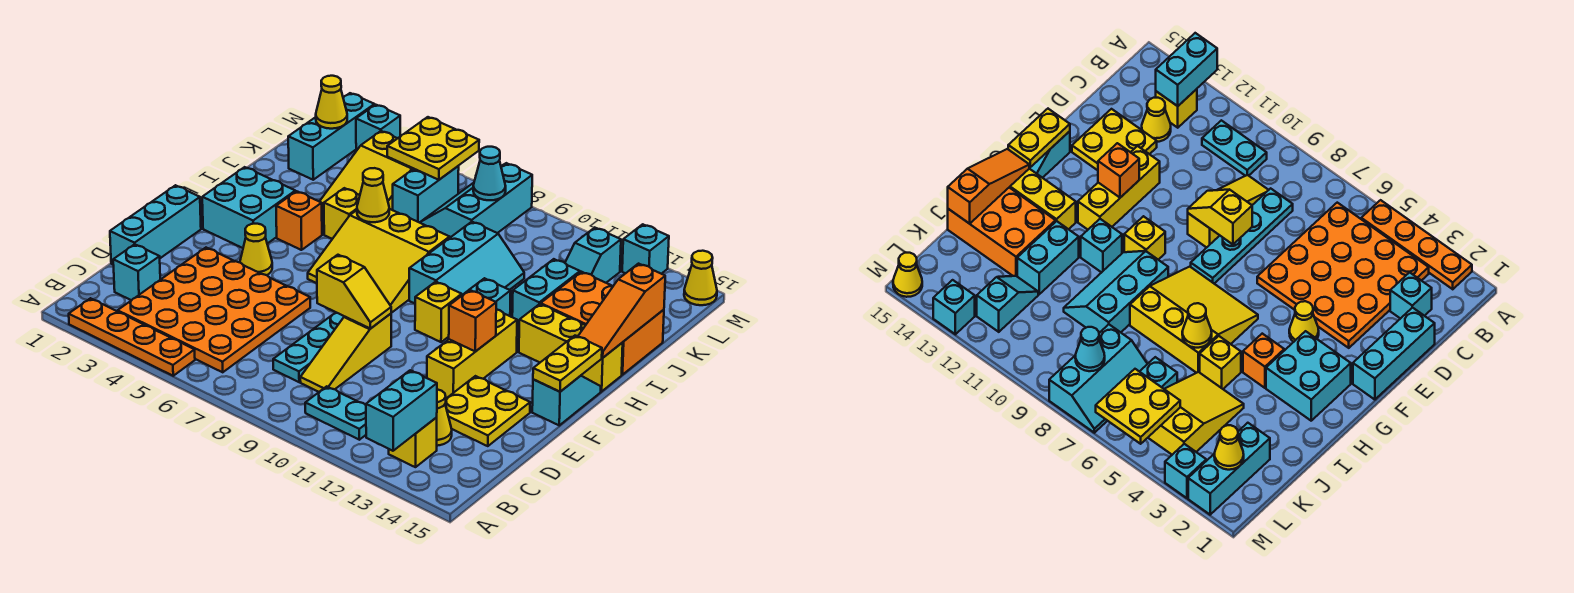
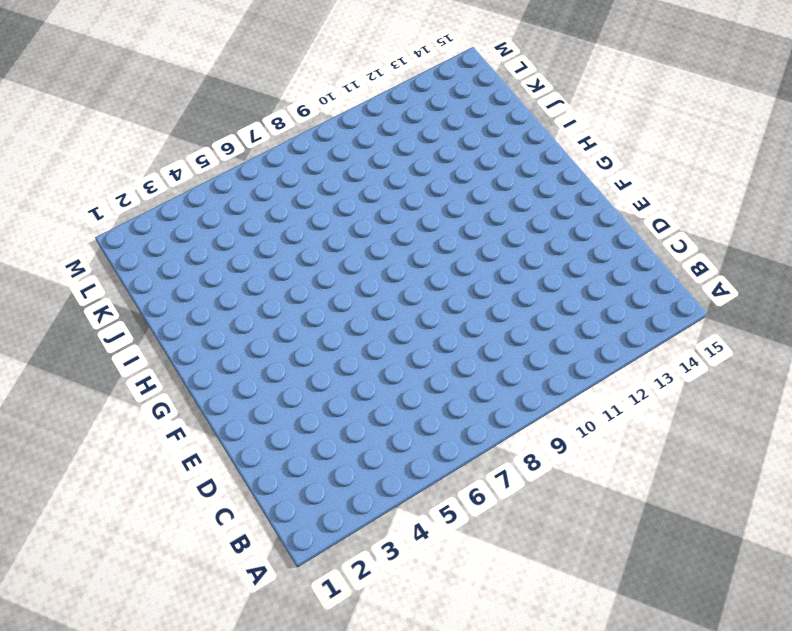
none -> orange 1x4 plate [69,298,195,376]
none -> orange 4x4 plate [118,248,310,372]
none -> cyan 1x2 plate [305,386,366,440]
none -> yellow 1x1 brick [389,418,437,467]

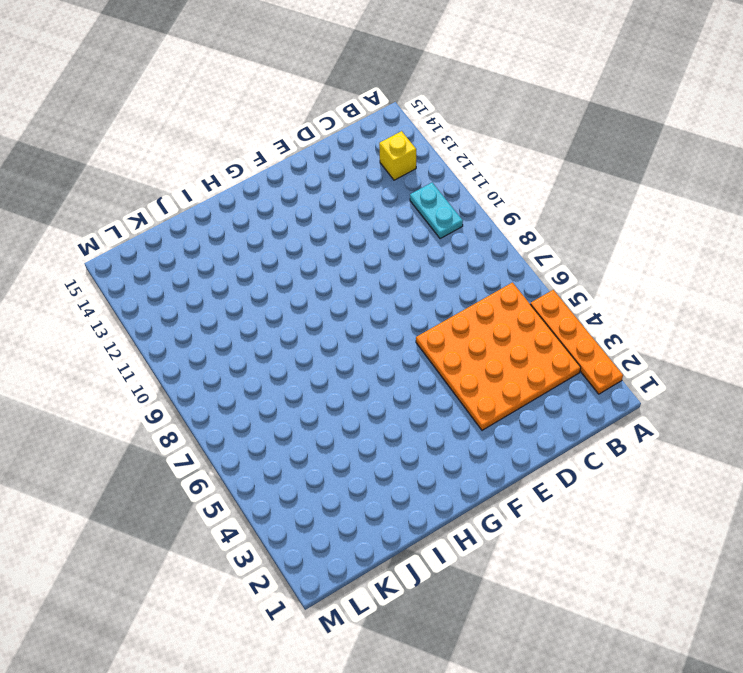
none -> cyan 1x1 brick [113,244,160,300]
none -> cyan 1x4 plate [273,313,344,382]
none -> yellow 1x3 slope [300,314,391,392]
none -> yellow 1x1 cone [436,390,452,446]

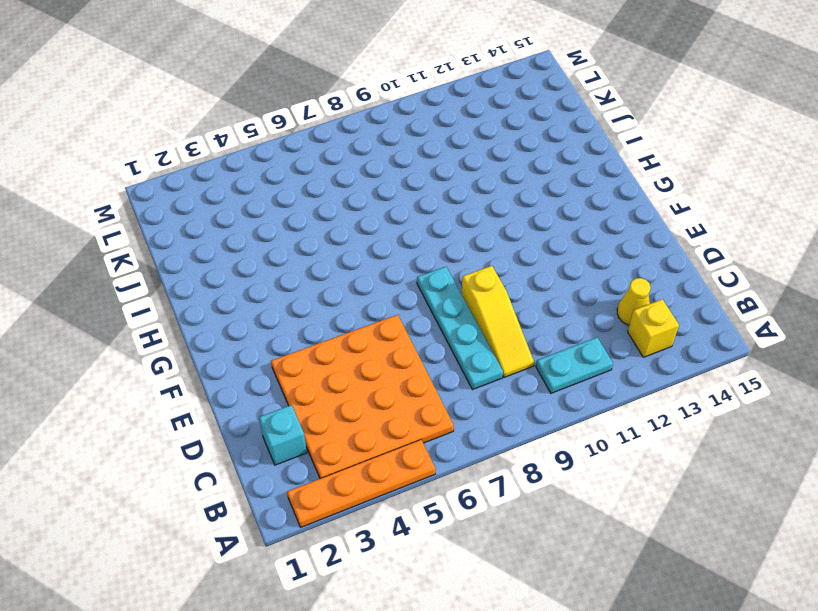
none -> cyan 1x3 brick [110,185,201,264]
none -> yellow 2x2 plate [445,376,530,446]
none -> yellow 1x3 brick [427,309,517,398]
none -> yellow 1x1 cone [240,224,272,275]

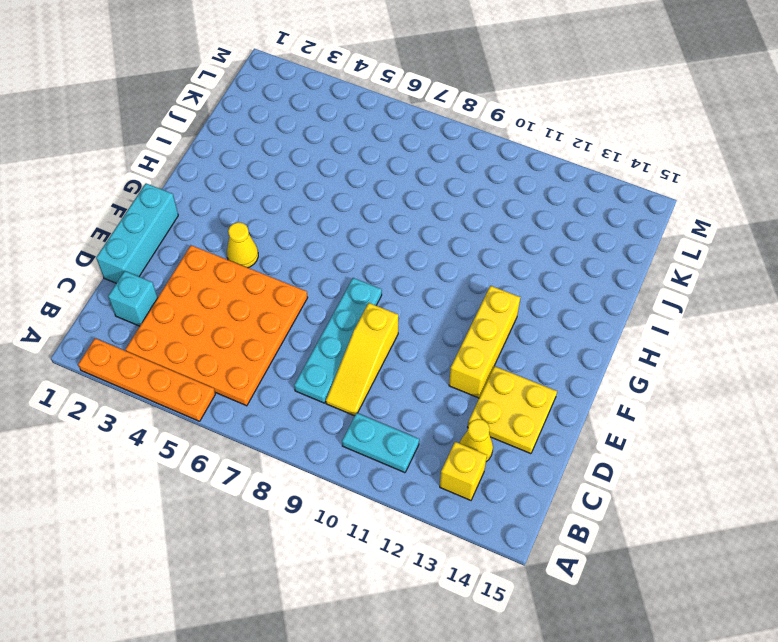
none -> cyan 1x2 slope [532,376,601,425]
none -> cyan 2x2 brick [202,167,295,248]
none -> yellow 3x3 slope [308,209,450,313]
none -> yellow 1x1 brick [415,282,462,342]

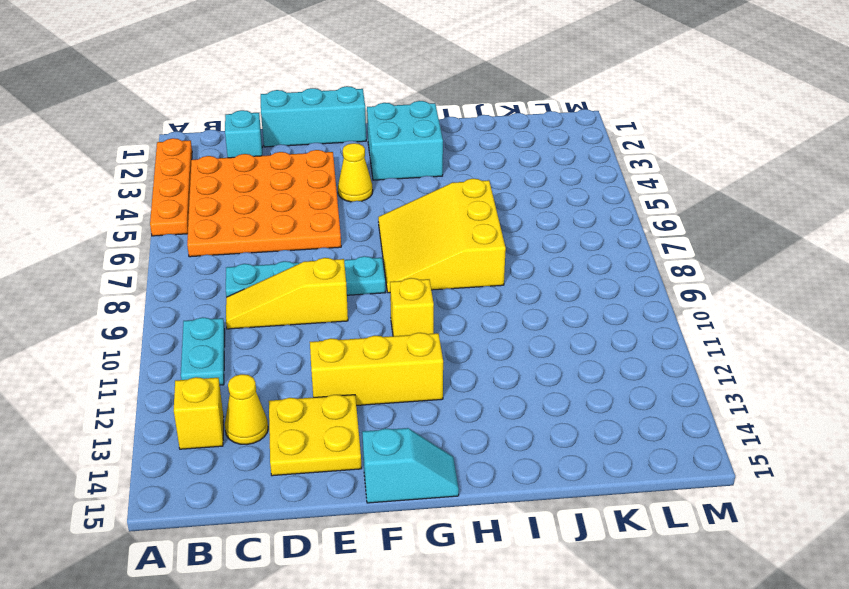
none -> orange 1x1 brick [276,191,322,250]
none -> cyan 2x3 slope [409,222,524,303]
none -> cyan 1x1 brick [468,278,511,316]
none -> yellow 1x3 brick [519,304,623,391]

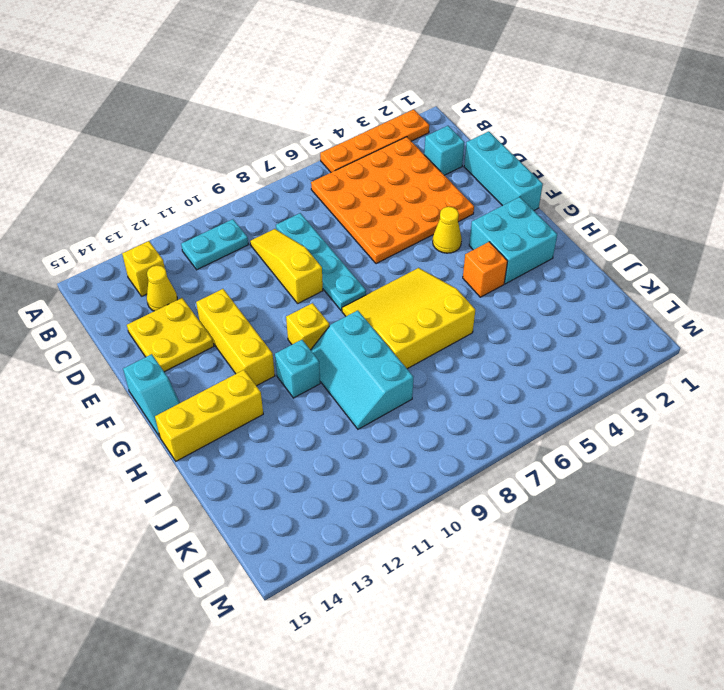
none -> yellow 1x1 brick [324,188,360,239]
none -> cyan 1x2 brick [512,259,580,326]
none -> orange 2x3 brick [541,272,664,375]
none -> yellow 2x3 slope [319,131,414,210]

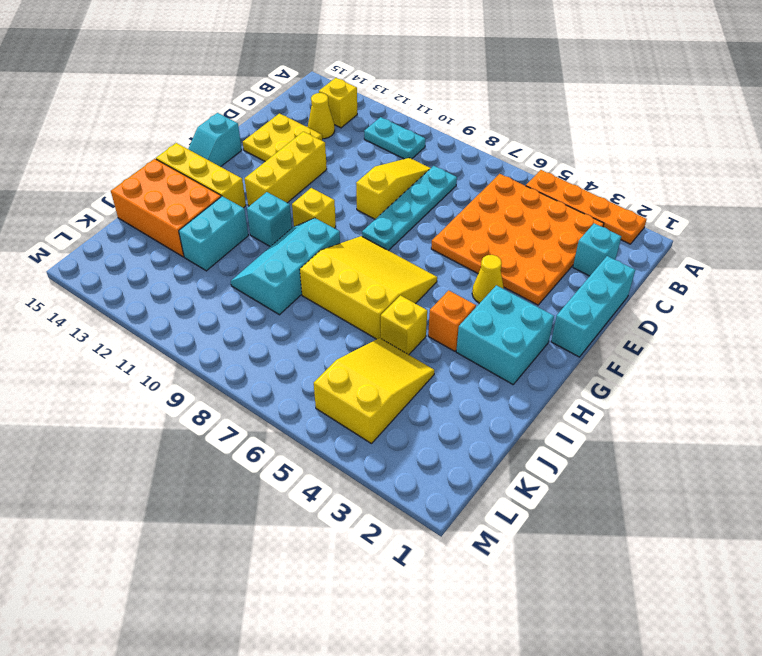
none -> cyan 1x3 brick [288,93,374,180]
none -> cyan 1x2 brick [393,166,459,223]
none -> cyan 2x3 slope [420,163,532,237]
none -> cyan 1x2 slope [565,228,621,283]

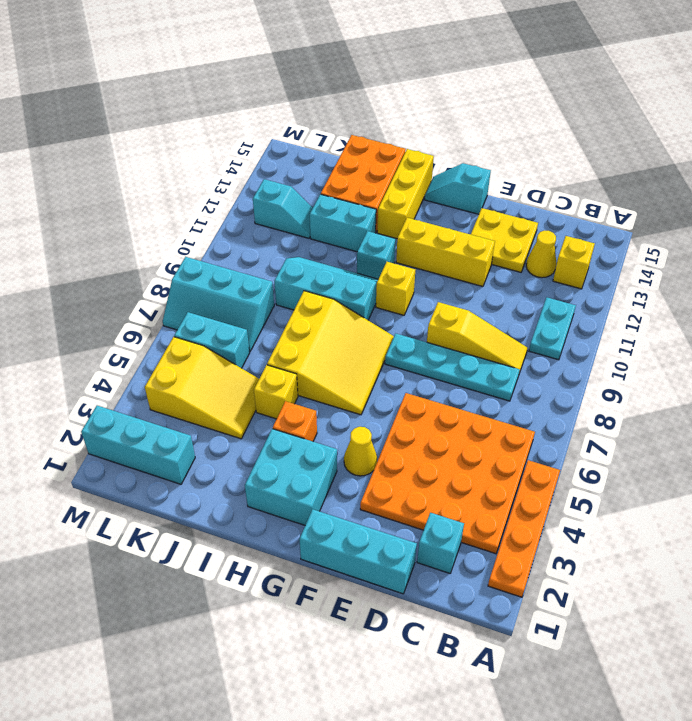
none -> cyan 1x1 brick [356,105,400,151]
none -> cyan 1x1 brick [622,224,669,274]
none -> yellow 1x1 cone [684,251,717,305]
none -> cyan 1x2 brick [366,370,437,451]

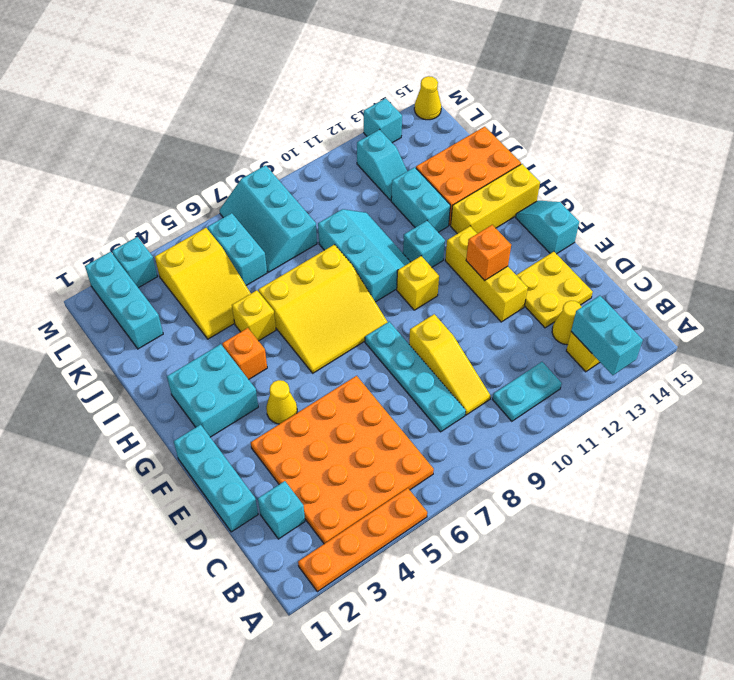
none -> yellow 1x2 slope [317,255,391,329]
none -> yellow 1x2 plate [533,336,602,392]
none -> orange 1x3 slope [578,264,665,358]
none -> yellow 1x1 cone [357,168,389,222]

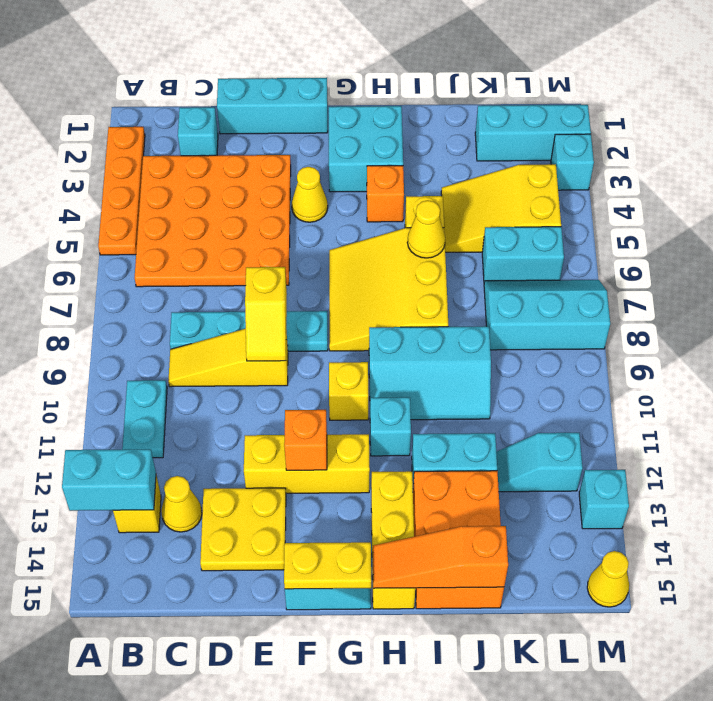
none -> yellow 1x1 cone [316,76,347,129]
none -> yellow 2x2 plate [387,117,479,180]
none -> cyan 1x1 cone [473,147,506,200]

